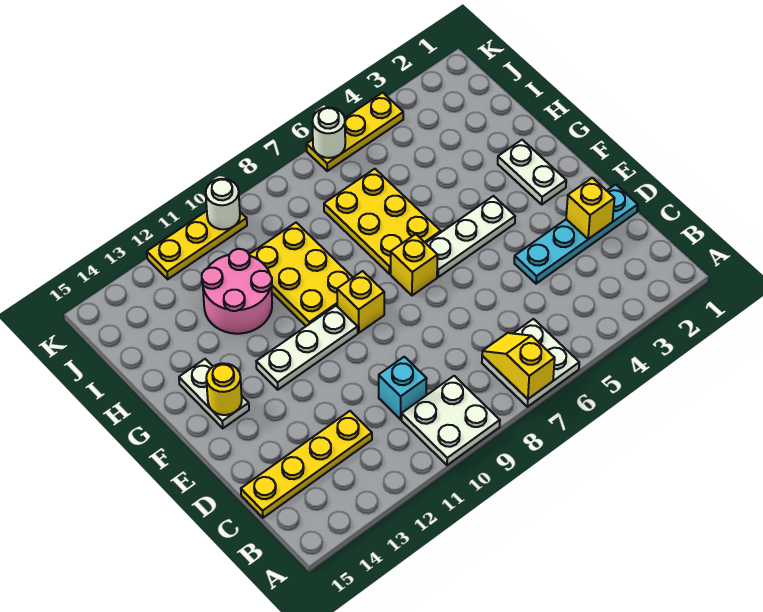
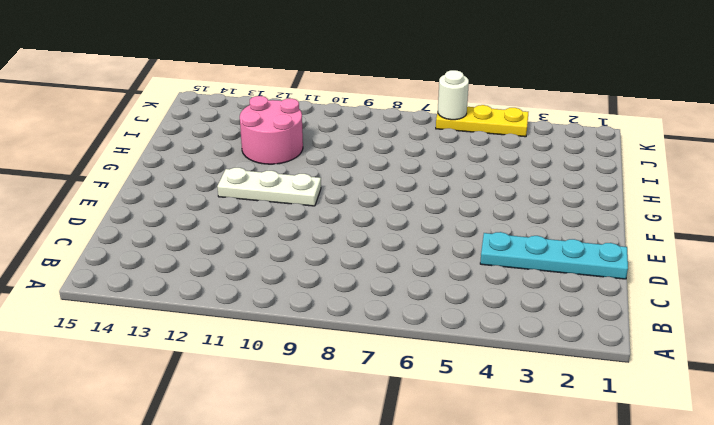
none -> white 2x2 plate [482,319,579,407]
none -> white 2x2 plate [402,376,500,465]
none -> cyan 1x1 brick [379,357,427,419]

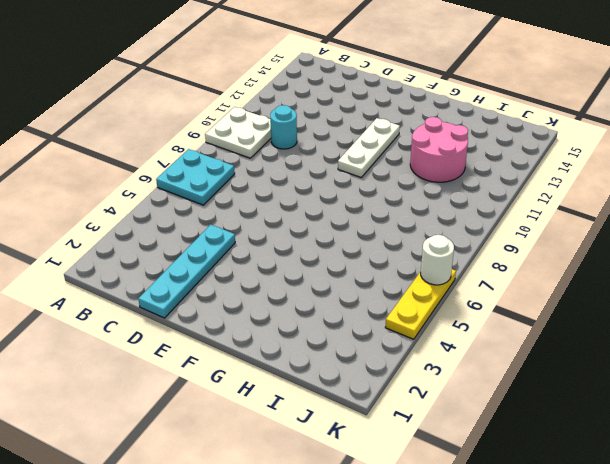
cyan 2x2 plate [156,149,235,205] -> white 2x2 plate [482,319,579,407]
cyan 1x1 round brick [270,105,297,149] -> cyan 1x1 brick [379,357,427,419]
none -> yellow 1x4 plate [241,411,372,518]
none -> white 1x2 plate [498,140,566,204]
none -> white 1x3 plate [426,196,515,277]

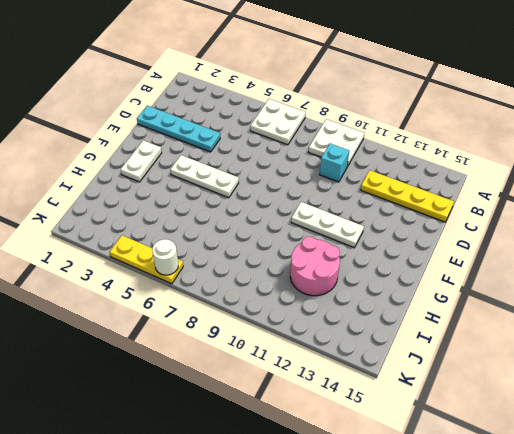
none -> yellow 1x1 brick [391,234,438,296]
none -> yellow 1x1 brick [337,271,384,333]
none -> white 1x2 plate [179,359,249,428]

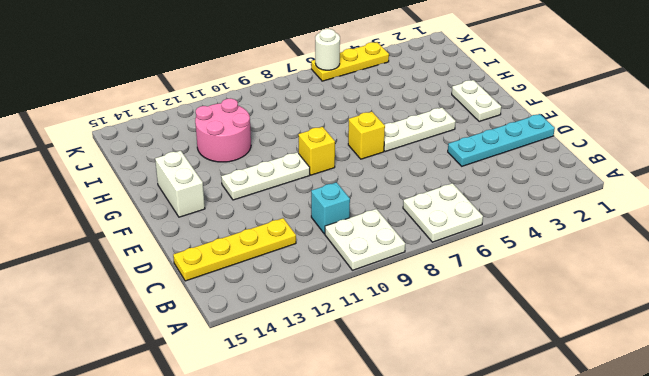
white 1x2 brick [155,151,205,217] -> white 1x2 plate [179,359,249,428]
none -> yellow 2x3 plate [324,169,441,274]
none -> yellow 2x3 plate [249,223,353,326]
none -> yellow 1x3 plate [147,211,247,279]

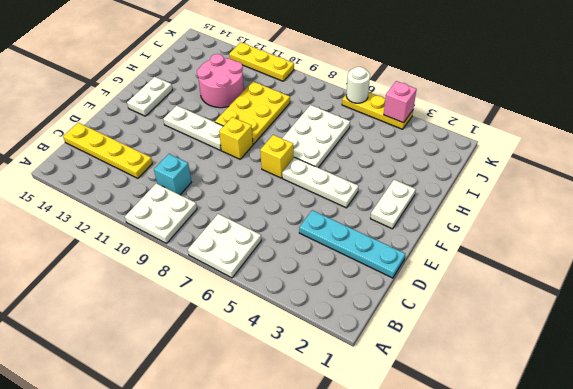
white 2x3 plate [282,105,350,168] -> yellow 2x3 plate [324,169,441,274]
pink 1x1 brick [384,81,417,123] -> none
none -> yellow 1x2 slope [482,333,555,399]
none -> yellow 1x1 brick [566,178,615,239]
none -> yellow 1x1 round brick [206,363,242,415]

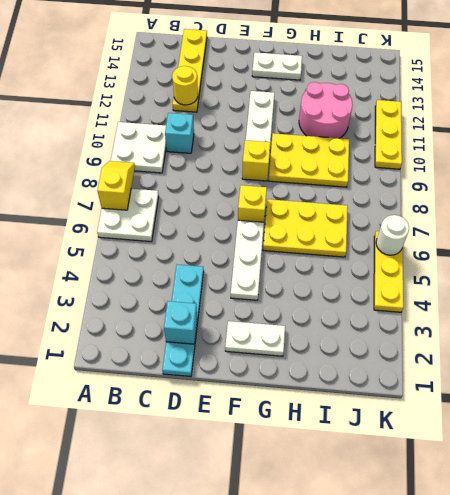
yellow 1x2 slope [97,161,135,210] -> yellow 1x2 slope turned to [482,333,555,399]
yellow 1x1 round brick [172,66,198,105] -> yellow 1x1 round brick moved to [206,363,242,415]
cyan 1x1 brick [164,301,197,344] -> yellow 1x1 brick [566,178,615,239]
none -> white 1x1 round brick [206,179,240,229]

